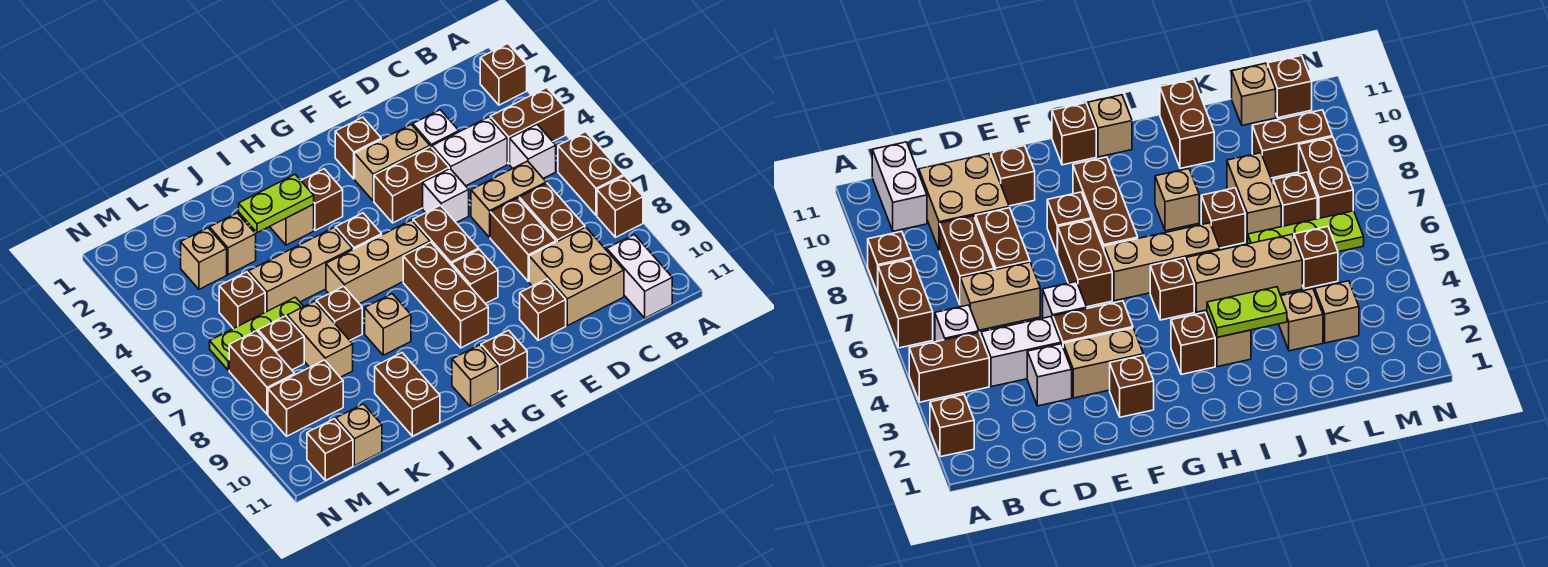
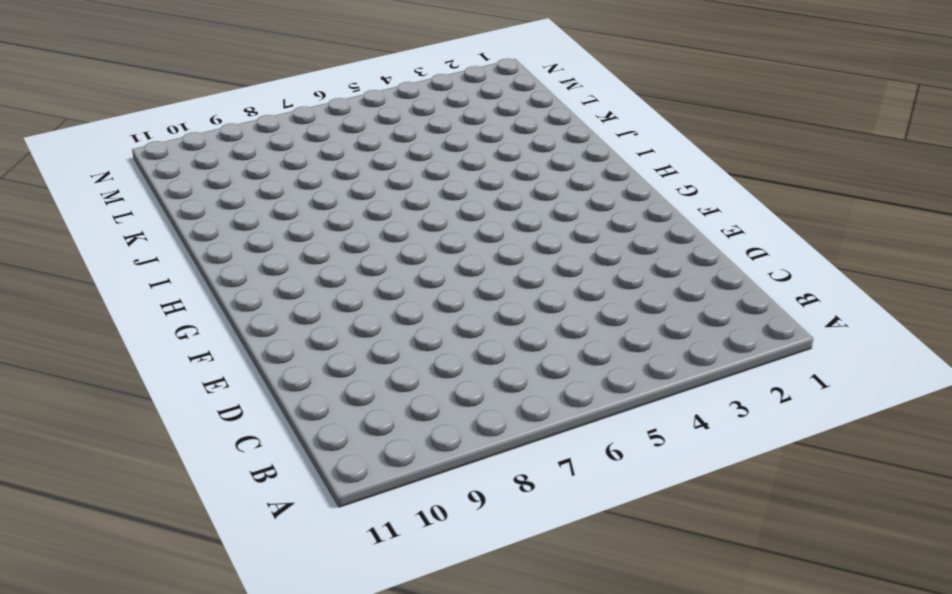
none -> brown 1x1 brick [480,44,527,105]
none -> brown 1x2 brick [490,88,565,164]
none -> brown 1x2 brick [558,132,624,215]
none -> brown 1x1 brick [597,176,643,237]

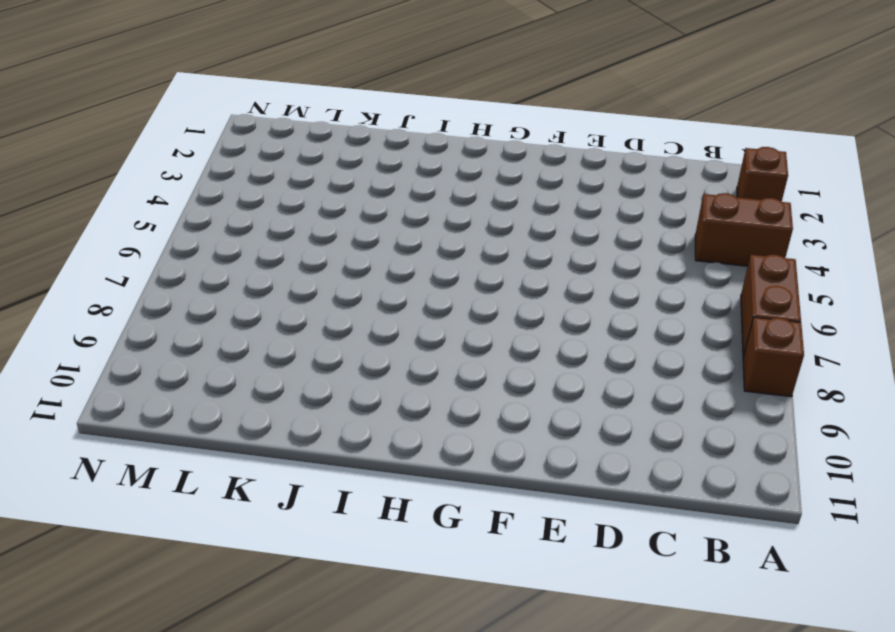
none -> white 1x1 brick [510,124,556,178]
none -> white 1x2 brick [607,235,672,318]
none -> white 1x2 brick [432,117,507,186]
none -> tan 1x2 brick [471,161,546,237]

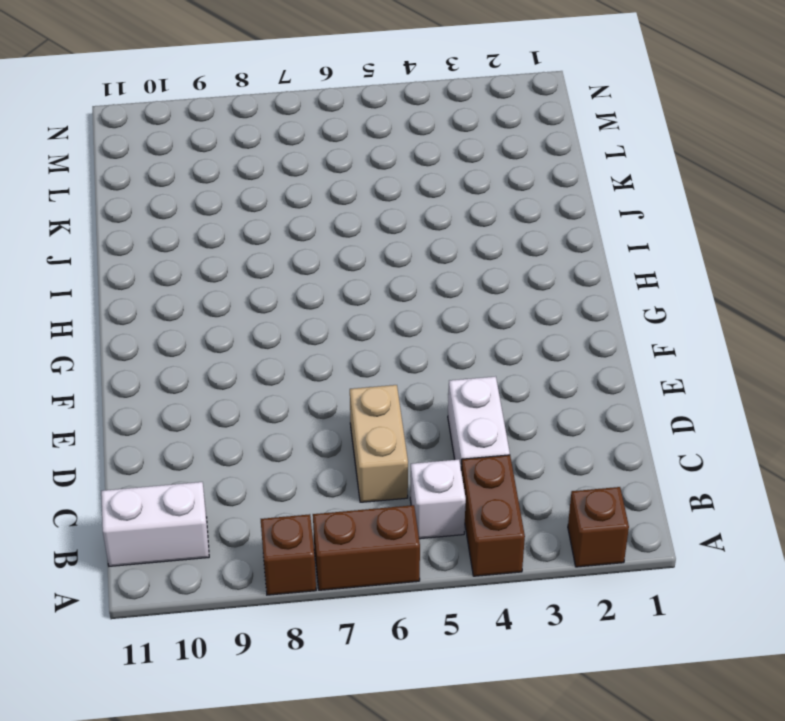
none -> brown 1x2 brick [519,183,585,242]
none -> tan 2x2 brick [529,227,624,326]
none -> white 1x1 brick [413,110,459,147]
none -> brown 1x2 brick [490,198,556,282]

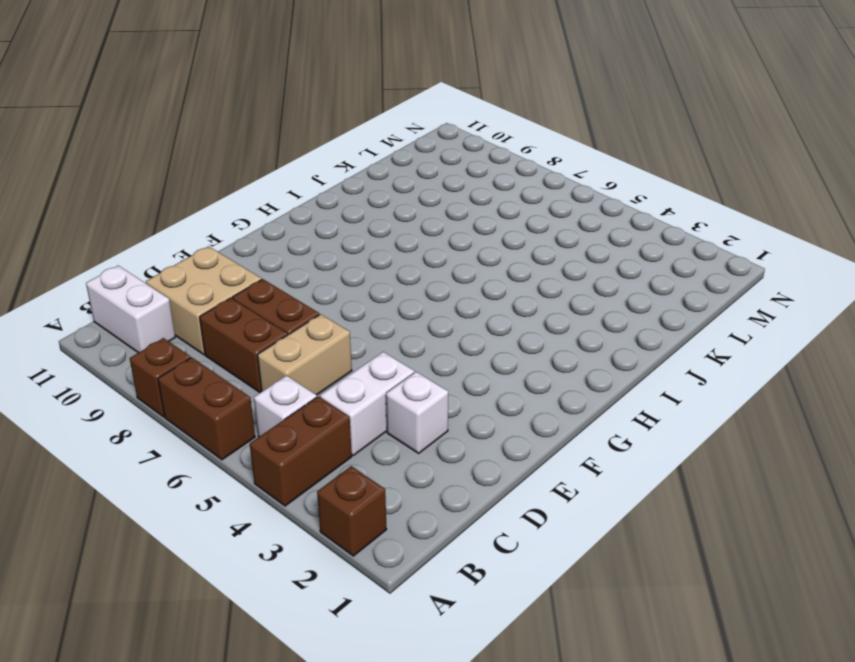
none -> tan 1x2 brick [355,125,430,201]
none -> brown 1x2 brick [374,147,449,223]
none -> white 1x1 brick [423,169,469,223]
none -> brown 1x1 brick [520,279,566,340]

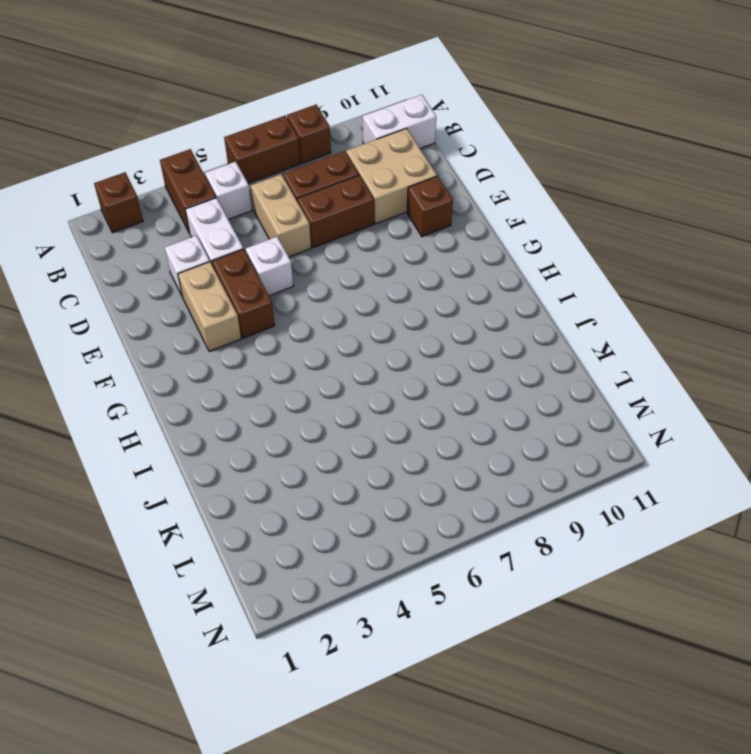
none -> brown 1x1 brick [335,117,381,179]
none -> brown 1x2 brick [413,205,479,265]
none -> brown 1x1 brick [452,249,498,304]
none -> tan 1x3 brick [326,220,430,304]

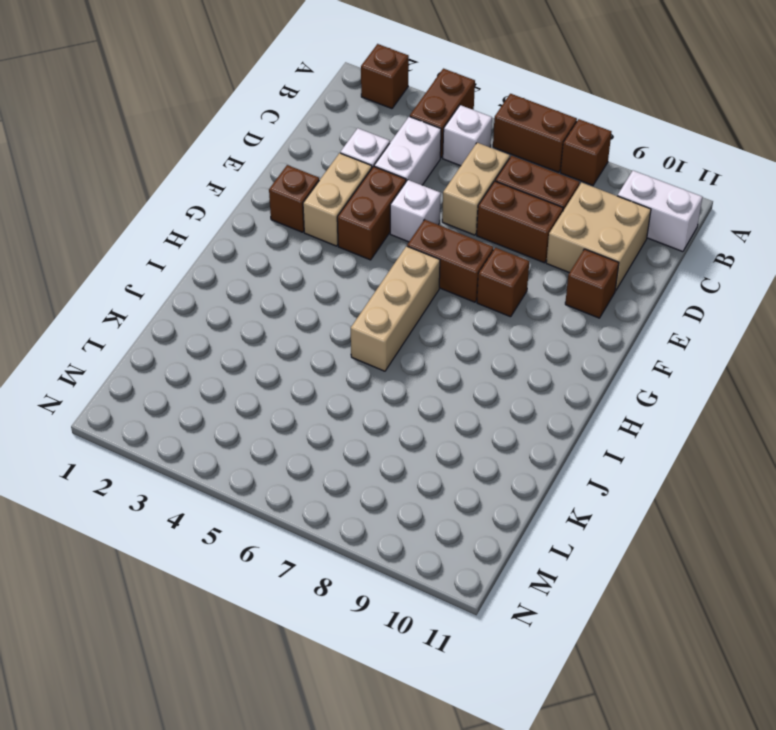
none -> brown 1x3 brick [403,242,488,348]
none -> brown 1x1 brick [481,330,527,392]
none -> brown 1x1 brick [301,169,343,230]
none -> brown 1x1 brick [335,213,382,249]

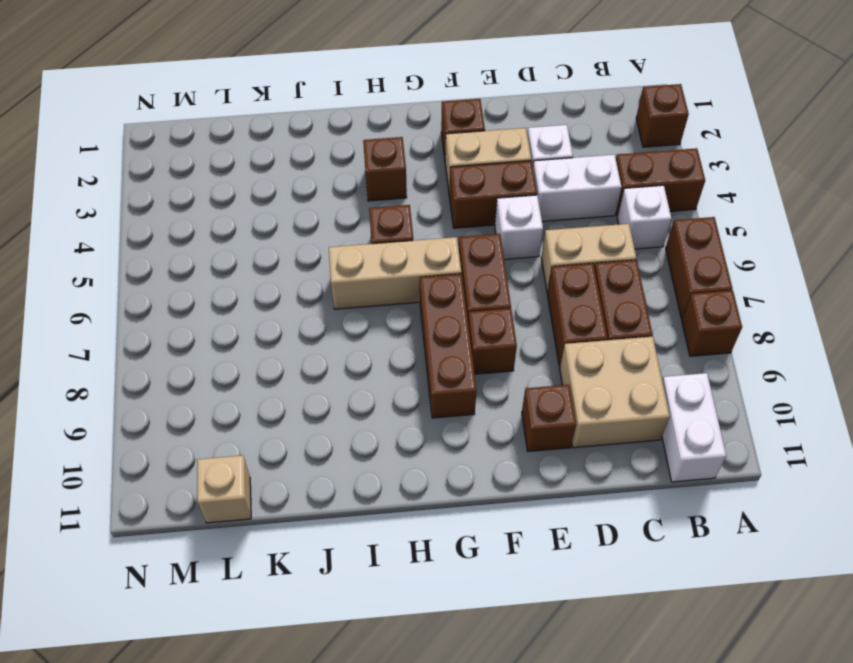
none -> brown 1x1 brick [481,330,527,392]
none -> tan 1x1 brick [452,345,498,407]
none -> tan 1x1 brick [270,204,314,245]
none -> tan 1x3 brick [248,228,353,312]

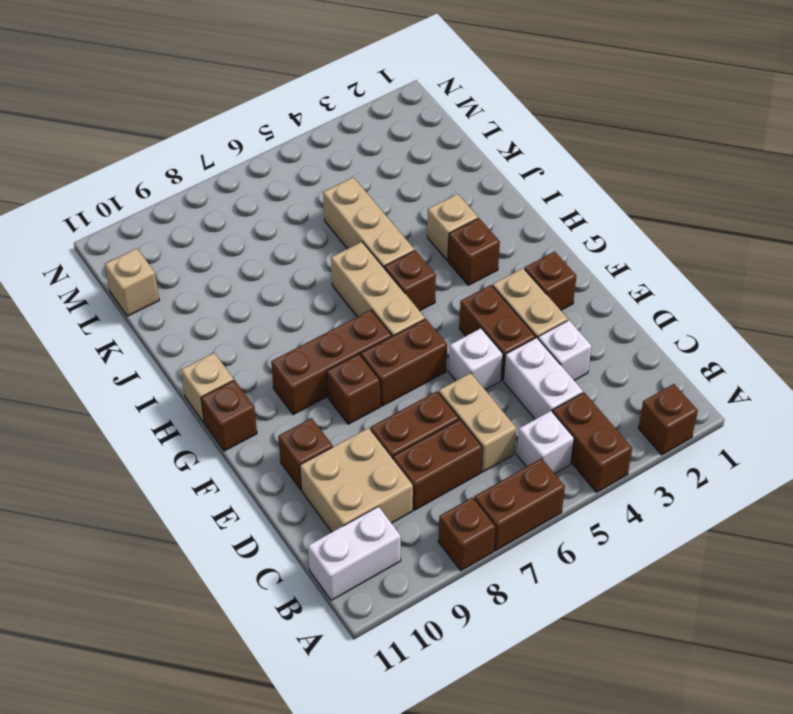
none -> tan 1x1 brick [365,294,411,355]
none -> brown 1x1 brick [316,286,362,340]
none -> brown 1x2 brick [375,353,440,436]
none -> tan 1x1 brick [210,213,256,275]

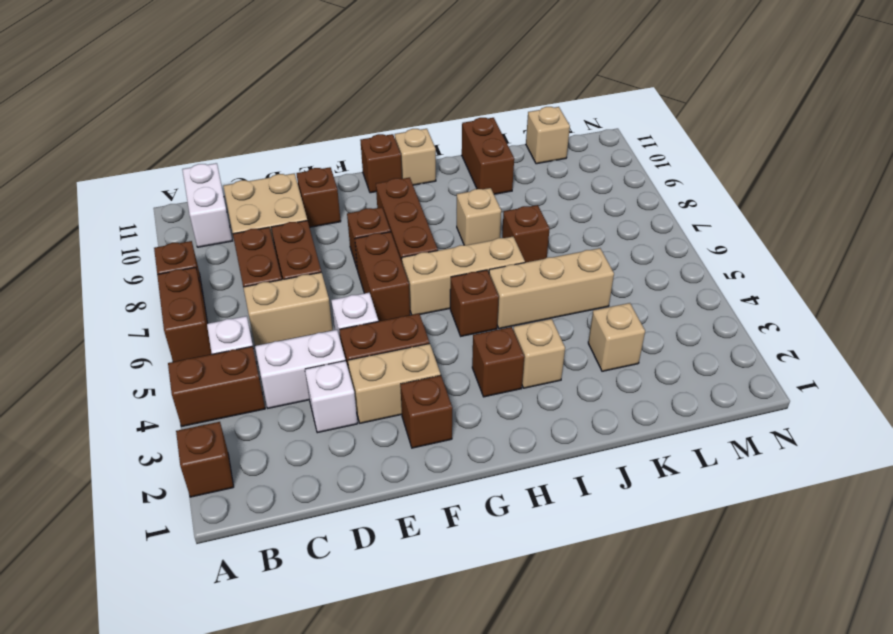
none -> lime 1x3 plate [210,297,304,370]
none -> tan 1x2 brick [287,301,353,377]
none -> tan 1x1 brick [181,228,227,289]
none -> brown 1x1 brick [219,272,265,329]

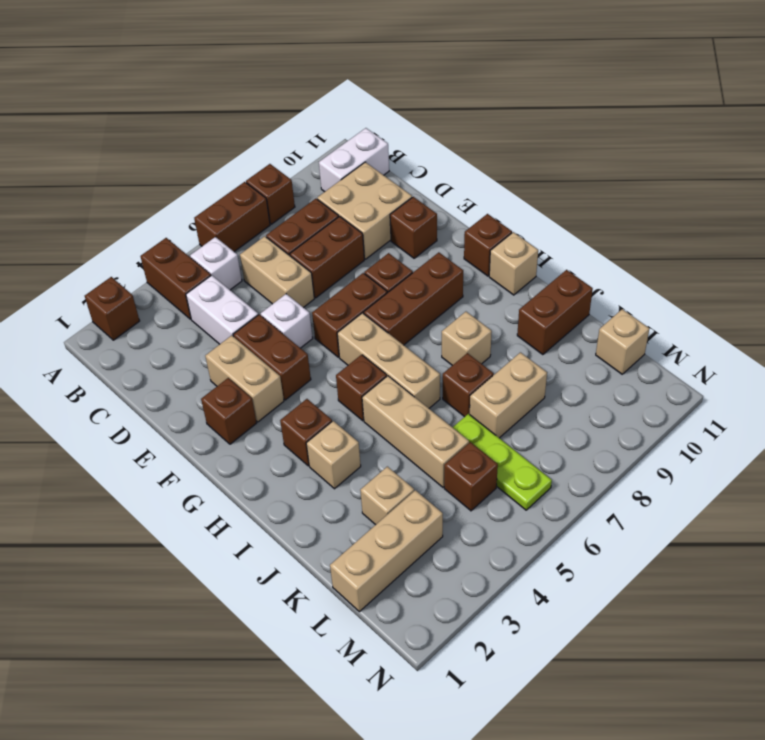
tan 1x3 brick [330,490,443,612] -> tan 1x1 brick [181,228,227,289]
none -> white 1x1 brick [413,110,459,147]
none -> brown 1x1 brick [258,316,304,370]
none -> brown 1x2 brick [268,360,343,436]
none -> brown 1x2 brick [229,331,295,414]

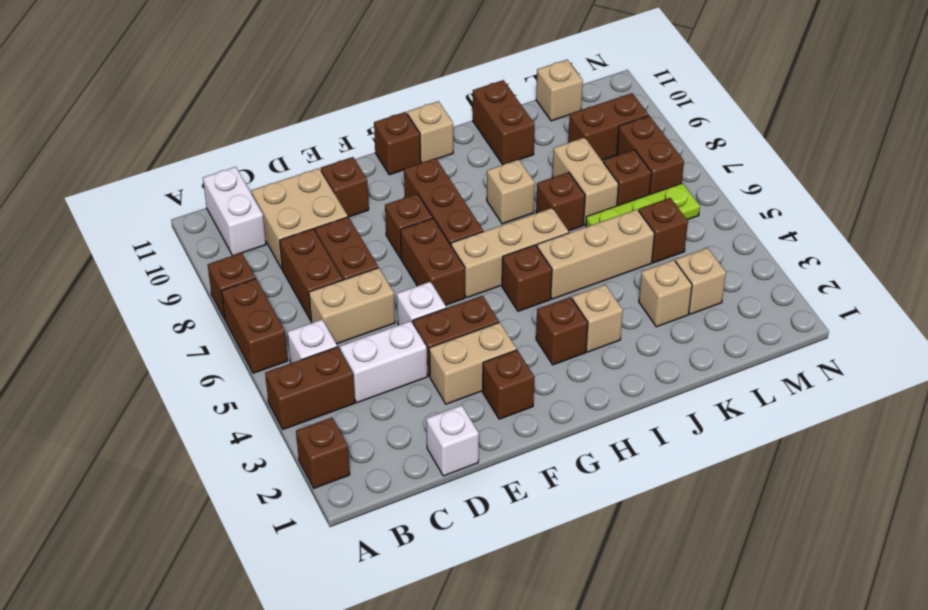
white 1x1 brick [426,405,479,476] -> white 1x1 brick moved to [413,110,459,147]
none -> brown 1x1 brick [307,419,353,480]
none -> lime 1x2 plate [239,175,314,233]

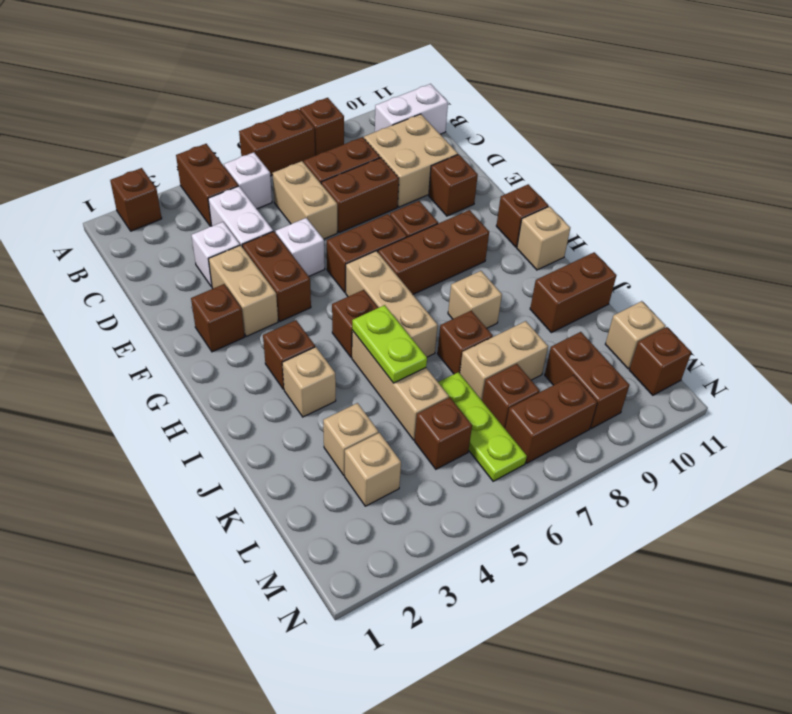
lime 1x2 plate [352,305,427,383] -> lime 1x2 plate moved to [239,175,314,233]

